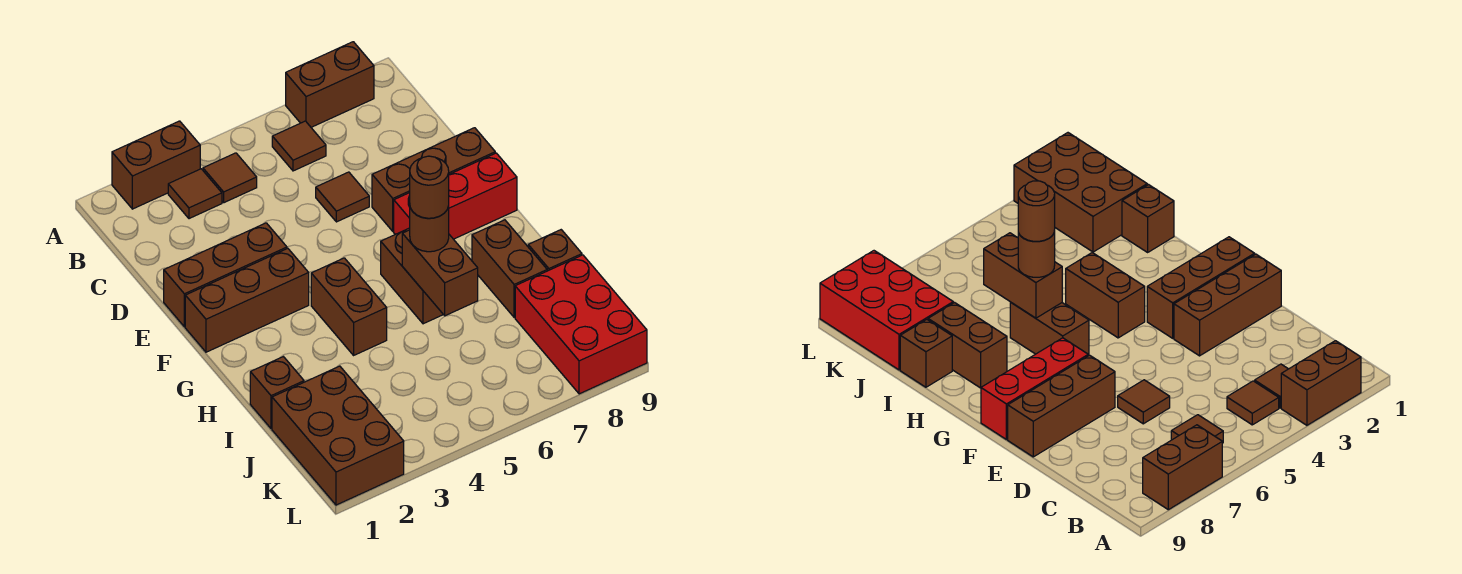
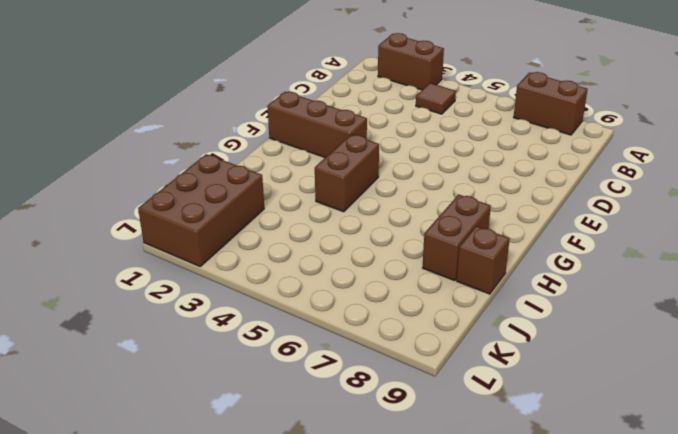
none -> brown 1x1 tile [168,169,222,219]
none -> brown 1x1 tile [272,121,326,171]
none -> brown 1x1 tile [316,172,369,222]

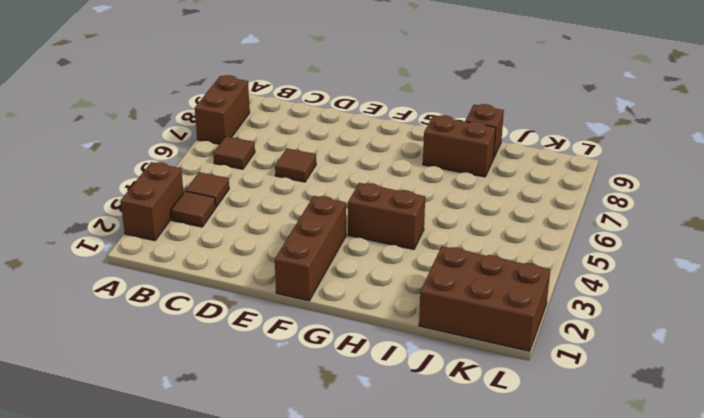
none -> brown 1x3 brick [164,223,287,327]
none -> brown 1x3 brick [372,128,495,231]
none -> red 1x3 brick [394,153,517,239]

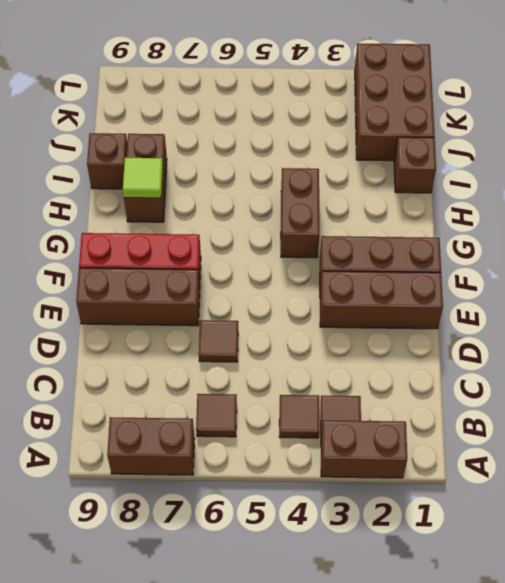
lime 1x1 tile [123,158,163,198] -> none
none -> brown 1x2 brick [381,228,443,324]
none -> red 2x3 brick [515,255,647,394]
none -> brown 1x2 brick [402,230,478,316]

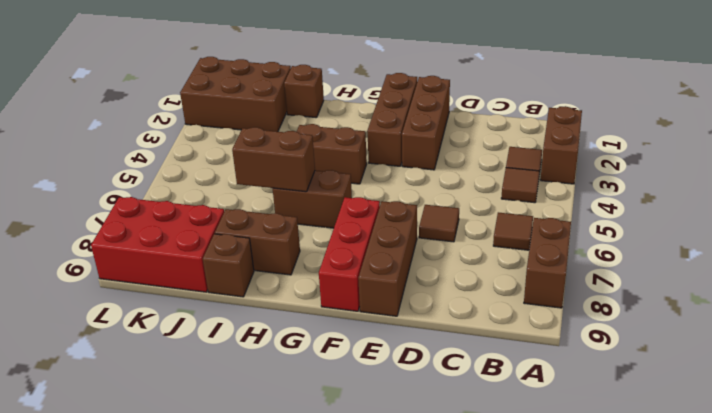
none -> brown 1x1 round brick [410,206,449,252]
none -> brown 1x1 round brick [410,156,449,218]

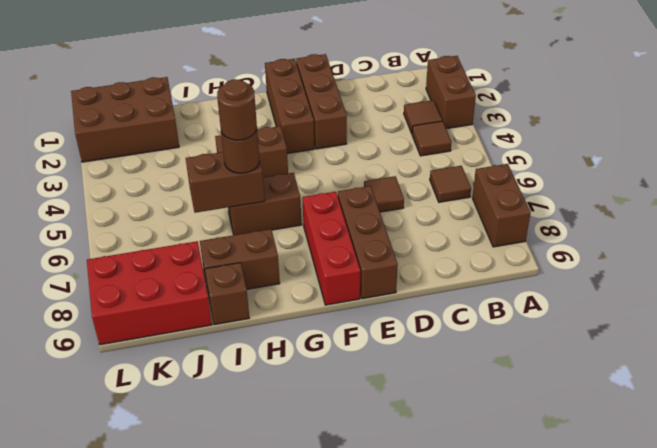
none -> brown 1x1 brick [250,357,304,429]

